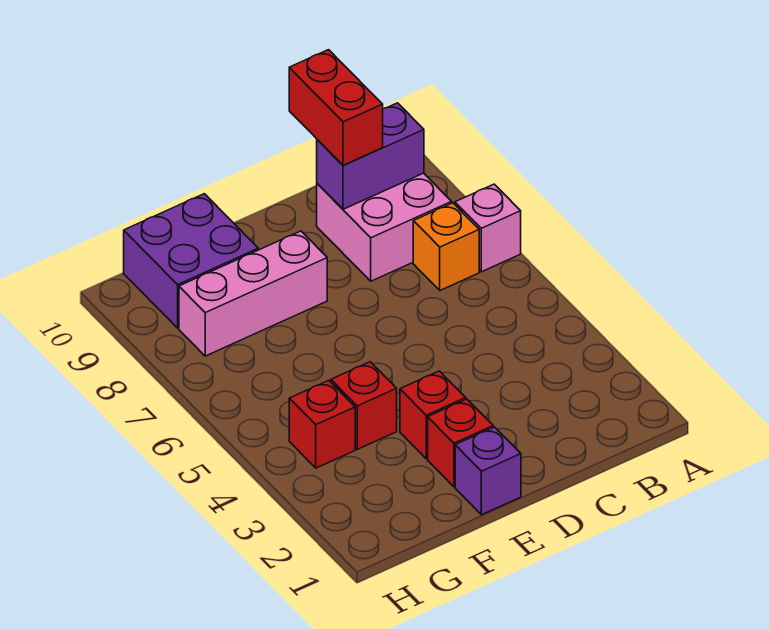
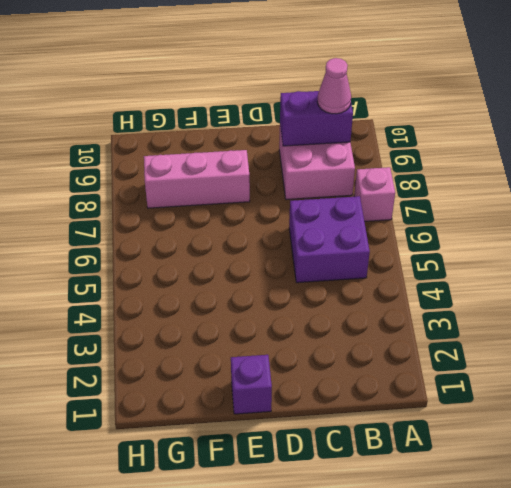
purple 2x2 brick [289,196,370,283] -> purple 2x2 brick moved to [124,194,258,328]
pink 1x1 cone [317,58,351,114] -> none
none -> orange 1x1 brick [413,203,479,290]
none -> red 1x1 brick [428,399,493,487]
none -> red 1x1 brick [400,371,466,459]

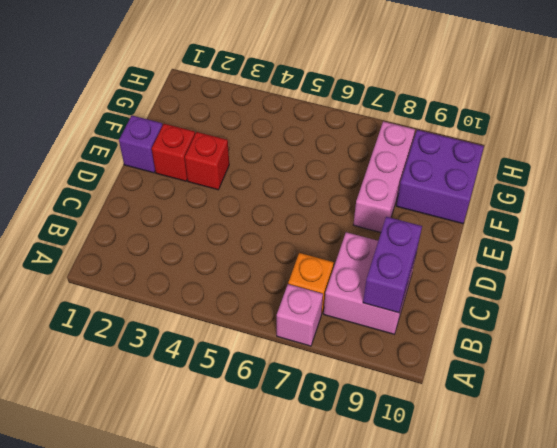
none -> red 1x1 brick [331,362,397,449]
none -> red 1x1 brick [289,380,355,468]
none -> red 1x2 brick [289,50,383,166]

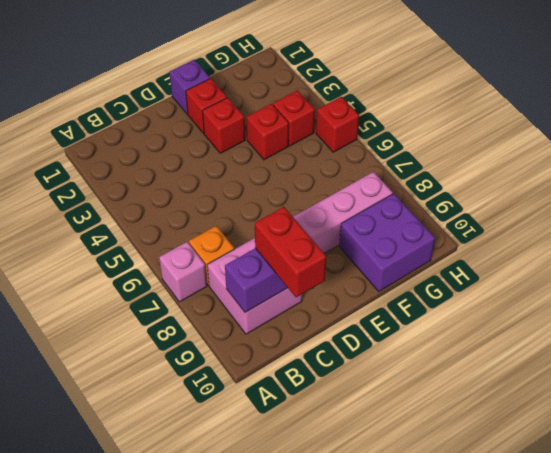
red 1x1 brick [316,97,359,152] -> none

